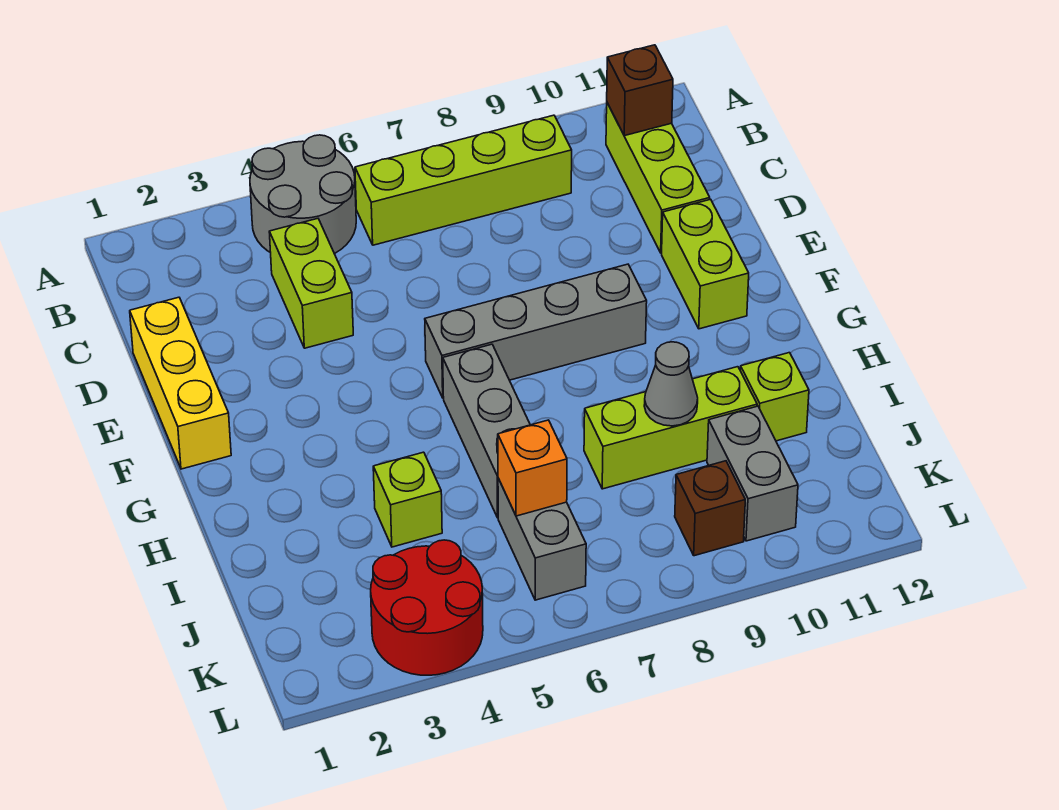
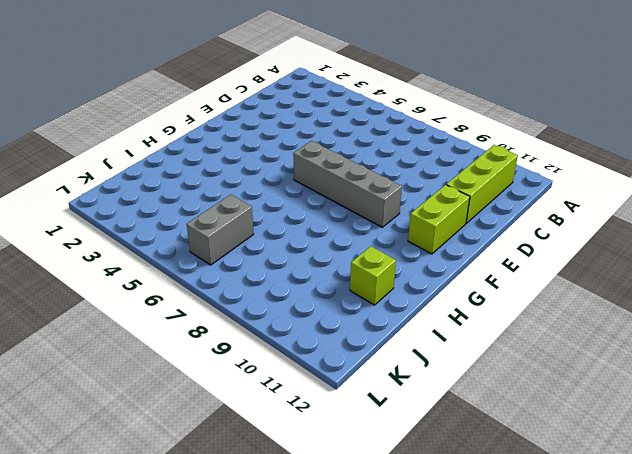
none -> grey 2x2 round brick [250,135,356,254]
none -> lime 1x4 brick [355,115,572,245]
none -> lime 1x2 brick [269,218,353,348]

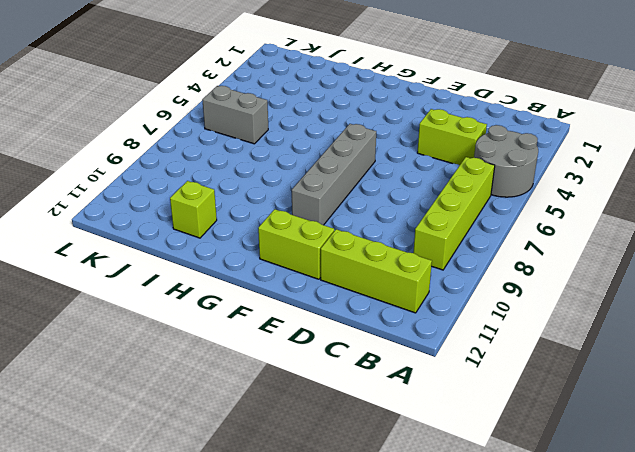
none -> yellow 1x3 brick [130,297,231,469]
none -> grey 1x3 brick [443,344,530,518]
none -> lime 1x1 brick [373,452,442,547]

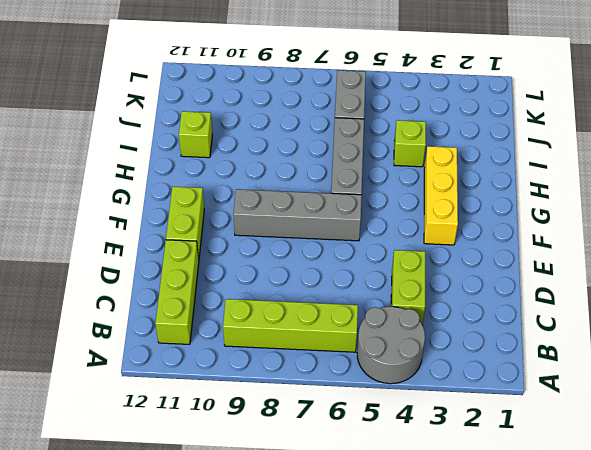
yellow 1x3 brick [424,146,458,245] -> yellow 1x3 brick moved to [130,297,231,469]
none -> lime 1x3 brick [584,367,757,489]
none -> grey 1x2 brick [707,406,798,541]
none -> red 2x2 round brick [371,540,483,675]

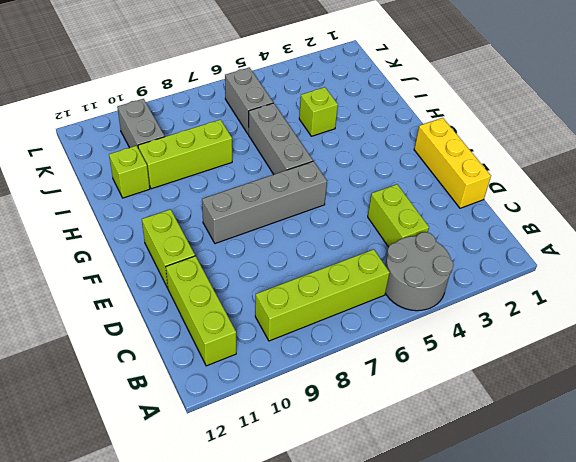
none -> red 2x2 round brick [371,540,483,675]
none -> brown 1x1 brick [675,461,745,556]
none -> brown 1x1 brick [607,45,673,136]

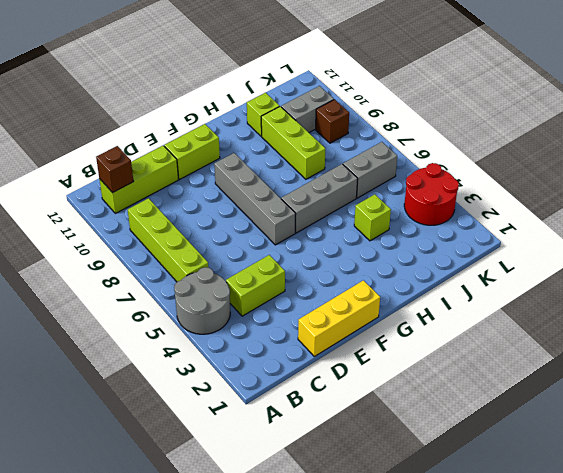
none -> grey 1x1 cone [644,342,698,426]
none -> orange 1x1 brick [498,420,567,516]

